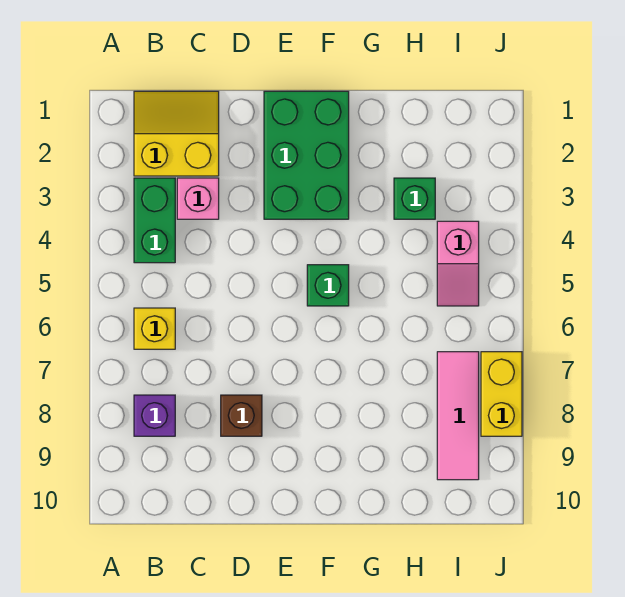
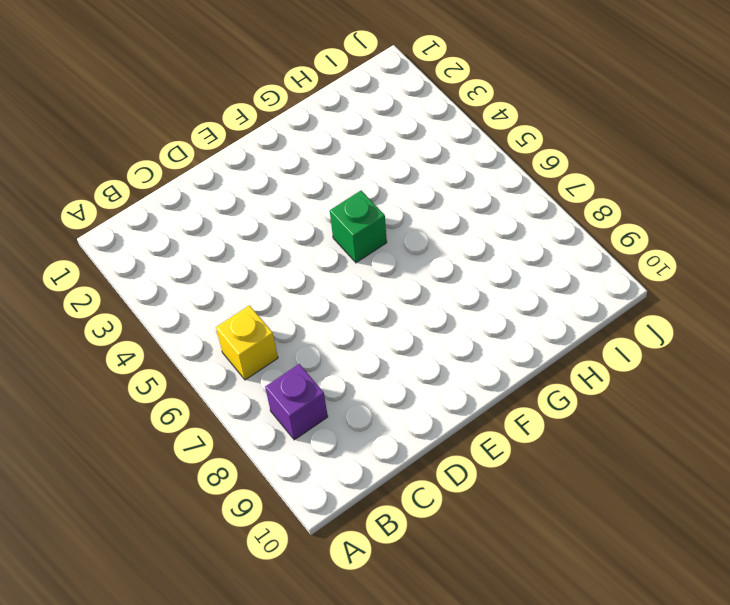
none -> yellow 2x2 slope [134,91,219,176]
none -> green 1x2 brick [134,178,175,263]
none -> pink 1x1 brick [177,178,219,219]

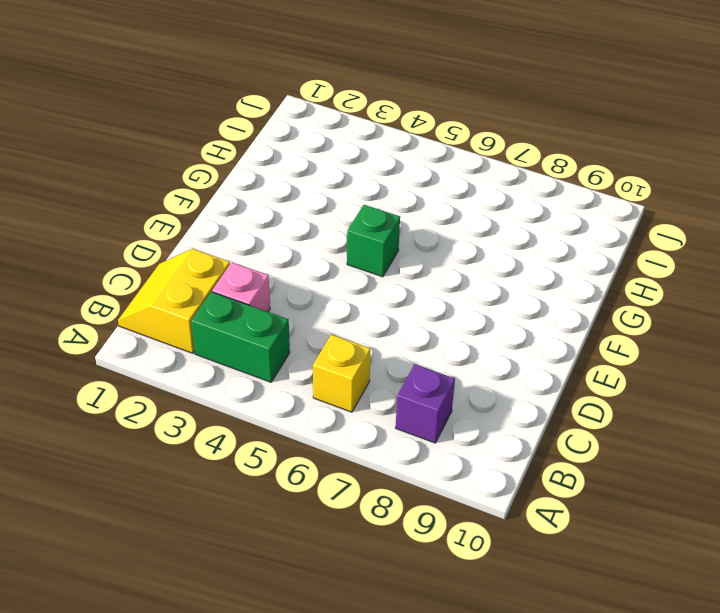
none -> brown 1x1 brick [221,395,262,436]
none -> green 2x3 brick [264,91,349,219]
none -> green 1x1 brick [394,178,435,219]

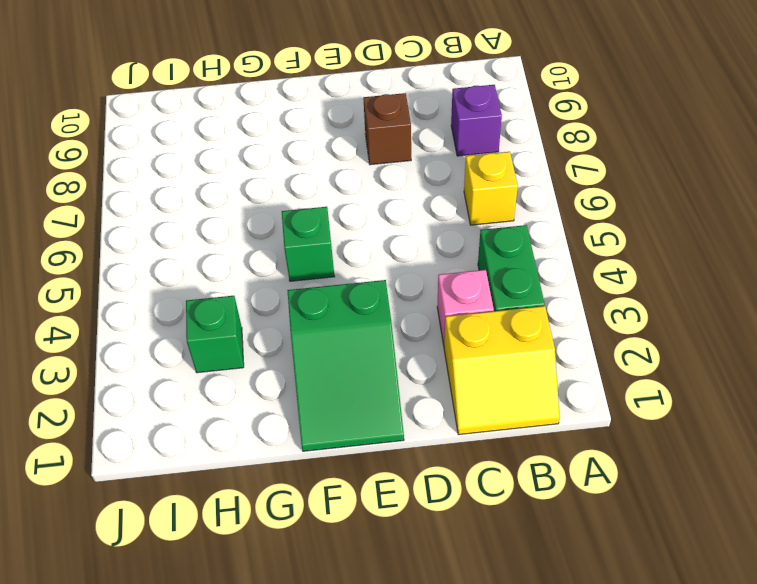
green 2x3 slope [287,280,404,451] -> green 2x3 brick [264,91,349,219]
none -> pink 1x2 slope [437,221,479,306]
none -> pink 1x3 tile [437,352,479,480]
none -> yellow 1x2 brick [481,352,522,436]

